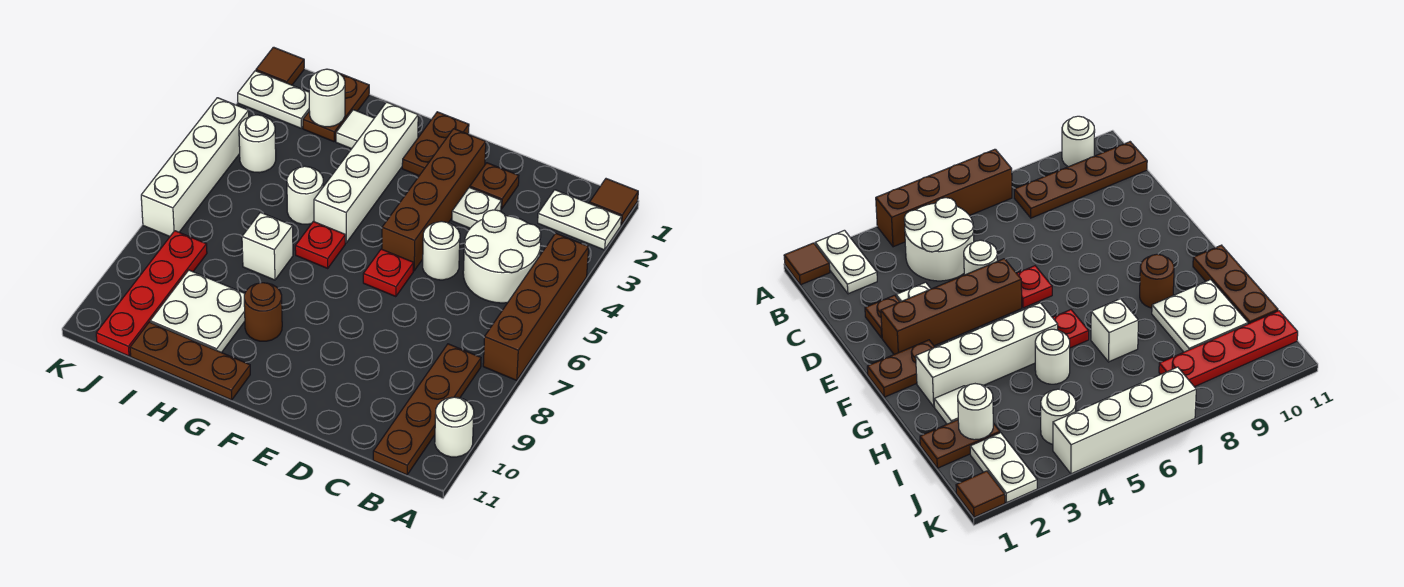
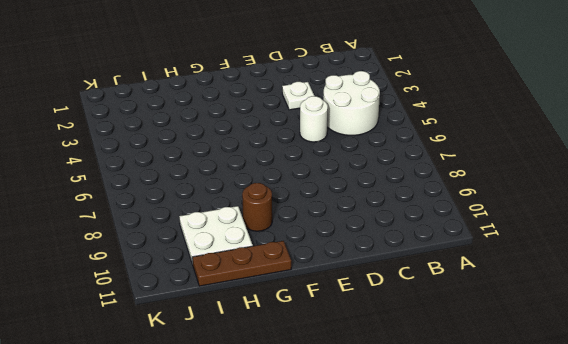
none -> brown 1x1 tile [590,179,638,225]
none -> white 1x2 plate [538,190,622,250]
none -> brown 1x4 brick [483,233,589,381]

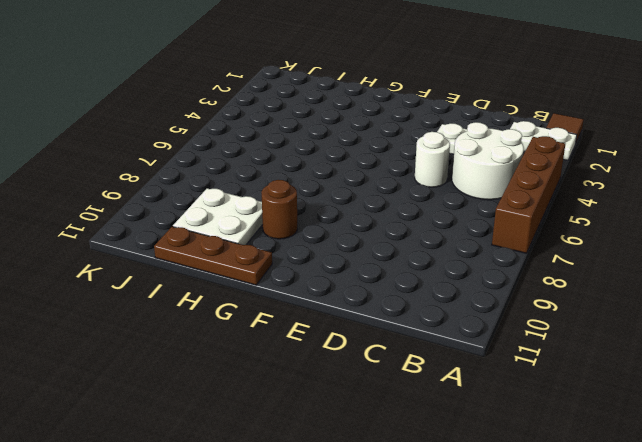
none -> white 1x1 round brick [435,397,474,457]
none -> brown 1x4 plate [373,344,481,475]
none -> brown 1x1 plate [470,163,519,209]

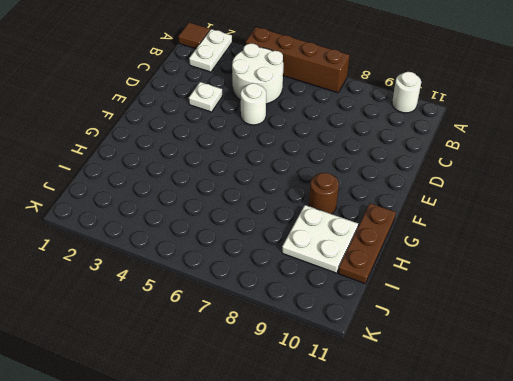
none -> brown 1x4 plate [373,344,481,475]
none -> brown 1x1 plate [470,163,519,209]
none -> brown 1x4 brick [382,129,486,271]

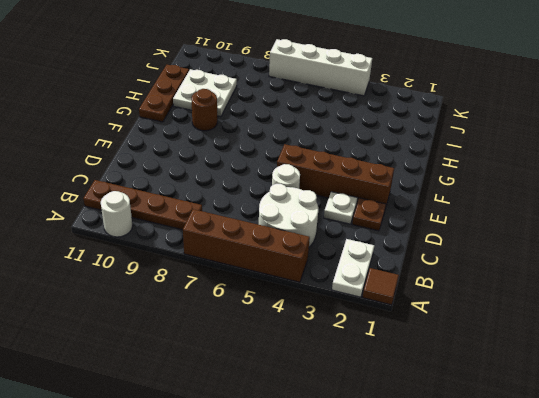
none -> red 1x1 plate [363,249,414,297]
none -> brown 1x2 plate [402,112,469,176]
none -> white 1x4 brick [314,102,418,243]

